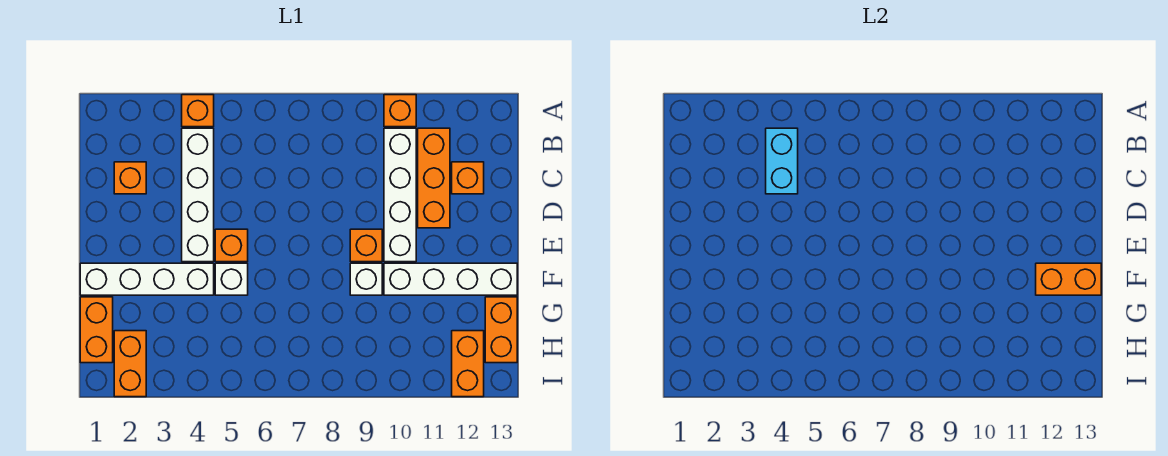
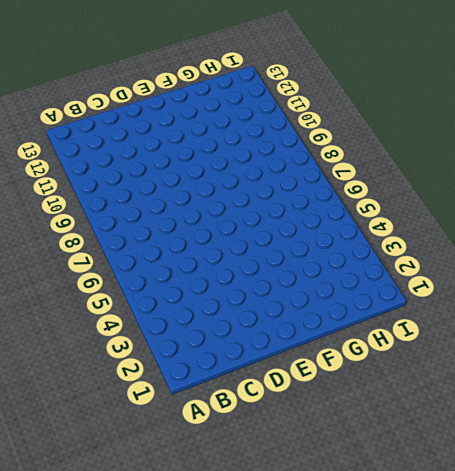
none -> orange 1x1 brick [182,95,214,127]
none -> orange 1x1 brick [384,95,416,127]
none -> white 1x4 brick [182,128,214,262]

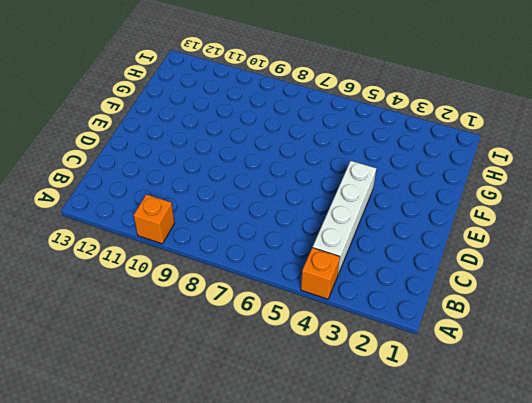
none -> white 1x4 brick [384,128,416,262]
none -> orange 1x3 brick [418,128,450,228]
none -> orange 1x1 brick [114,162,146,194]

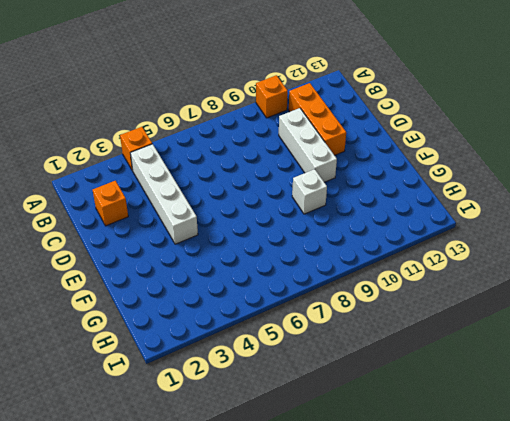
white 1x3 brick [279,108,337,182] -> white 1x4 brick [384,128,416,262]
none -> orange 1x1 brick [452,162,484,194]
none -> orange 1x1 brick [215,229,248,262]
none -> orange 1x1 brick [350,229,382,262]

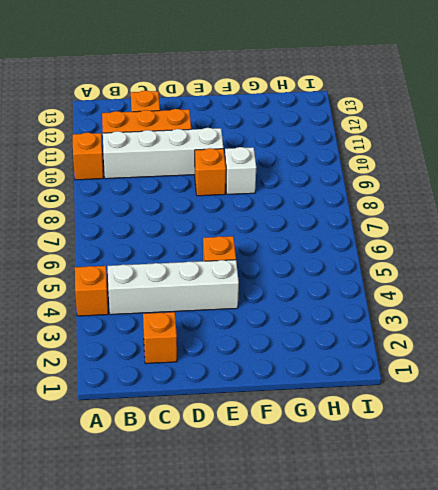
none -> white 1x4 brick [80,263,214,295]
none -> white 1x1 brick [215,263,248,295]
none -> white 1x4 brick [384,263,517,295]

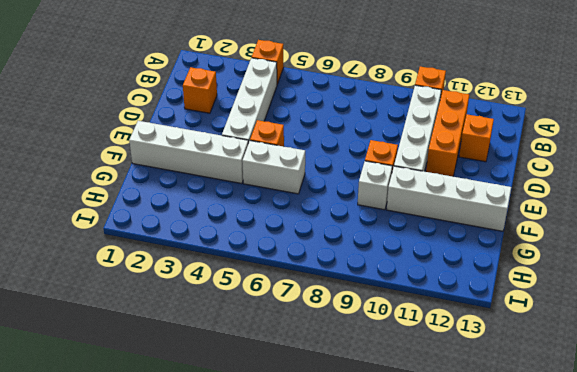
white 1x2 brick [242,141,305,194] -> white 1x1 brick [215,263,248,295]
none -> orange 1x2 brick [80,297,113,363]
none -> orange 1x2 brick [485,297,517,363]
none -> orange 1x2 brick [114,331,146,397]

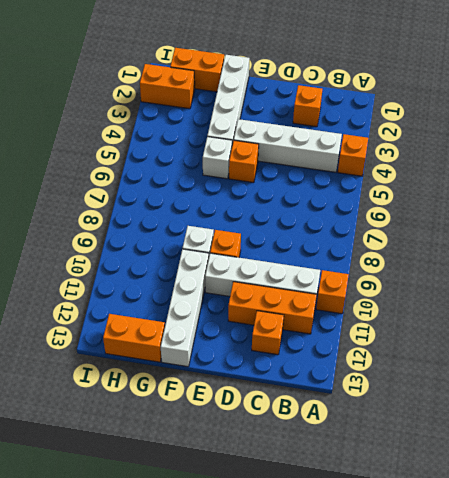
none -> orange 1x2 brick [452,331,484,397]
none -> cyan 1x2 brick [766,128,798,194]
none -> orange 1x2 brick [1036,263,1101,295]

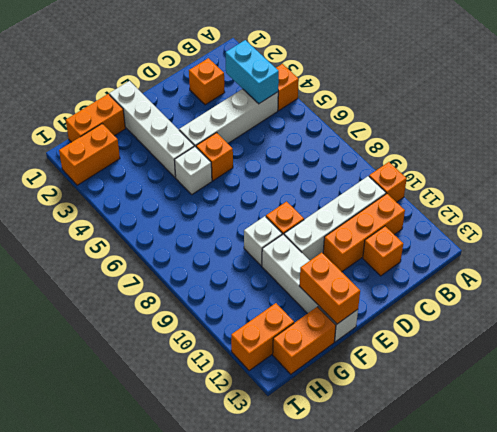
cyan 1x2 brick [225,40,279,104] -> cyan 1x2 brick turned to [766,128,798,194]

